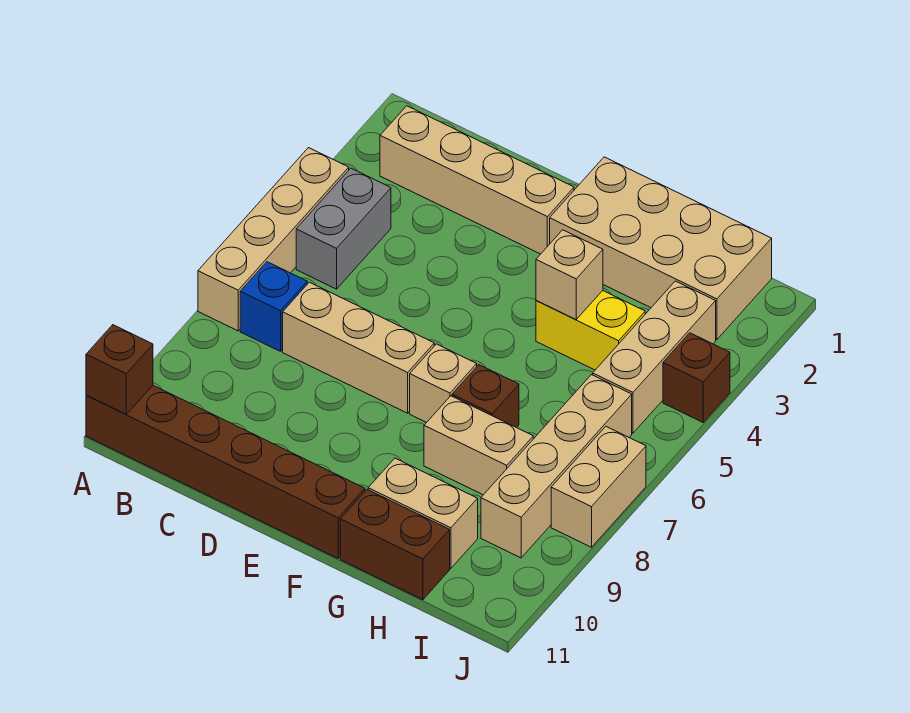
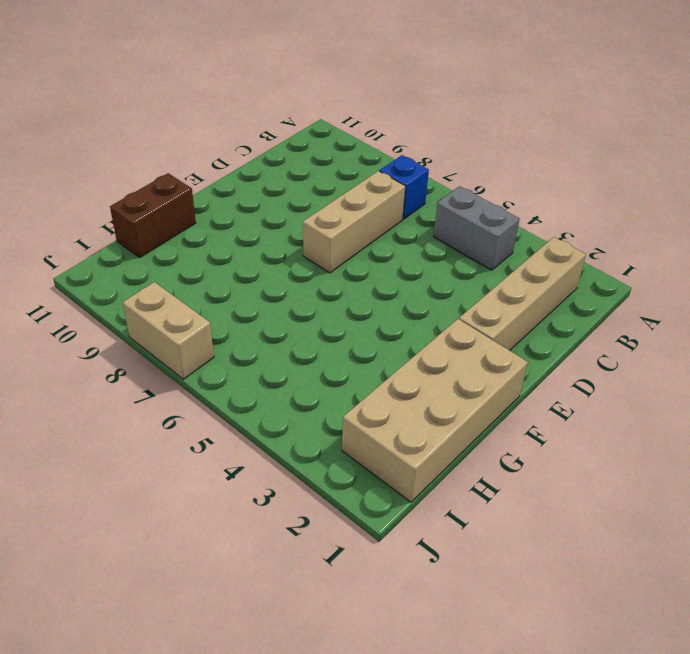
none -> tan 1x4 brick [198,148,349,331]
none -> brown 1x6 brick [86,386,365,558]
none -> tan 1x1 brick [410,344,477,423]

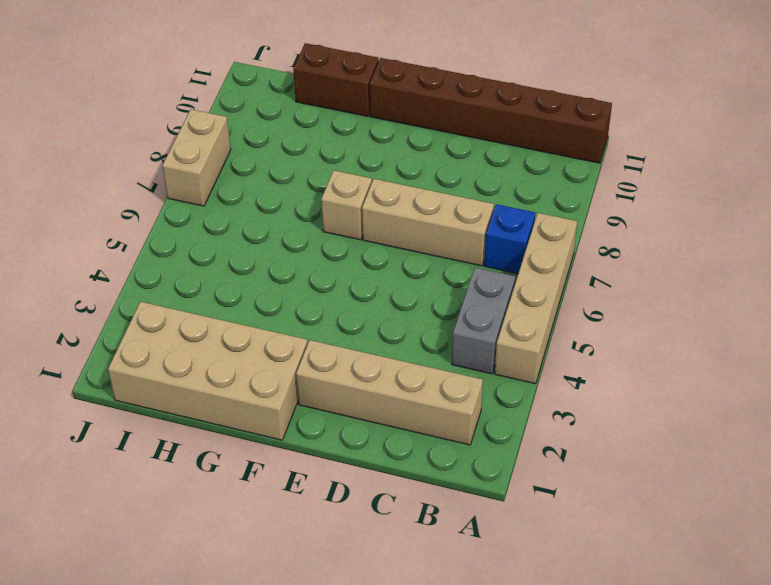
none -> yellow 1x2 brick [536,291,645,370]
none -> brown 1x1 brick [452,365,519,428]
none -> tan 1x2 brick [424,396,533,495]

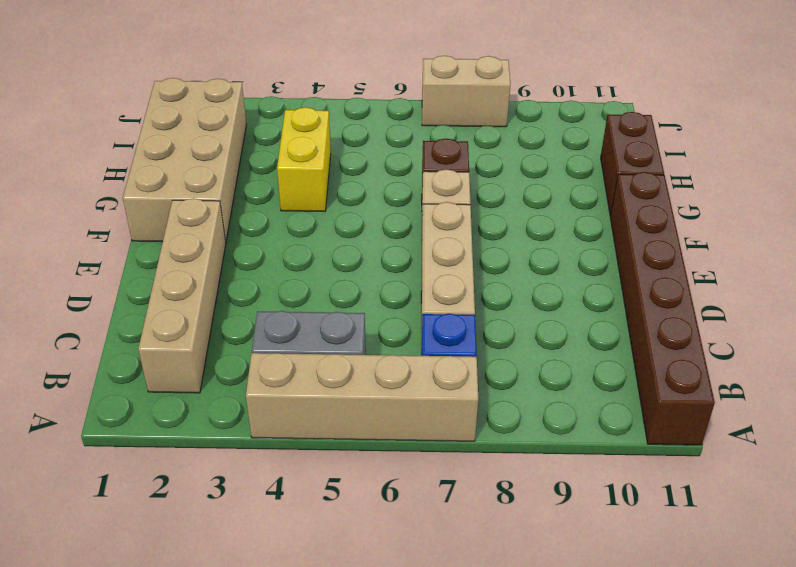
none -> tan 1x2 brick [424,396,533,495]
none -> tan 1x2 brick [368,458,478,569]
none -> tan 1x3 brick [593,281,716,433]

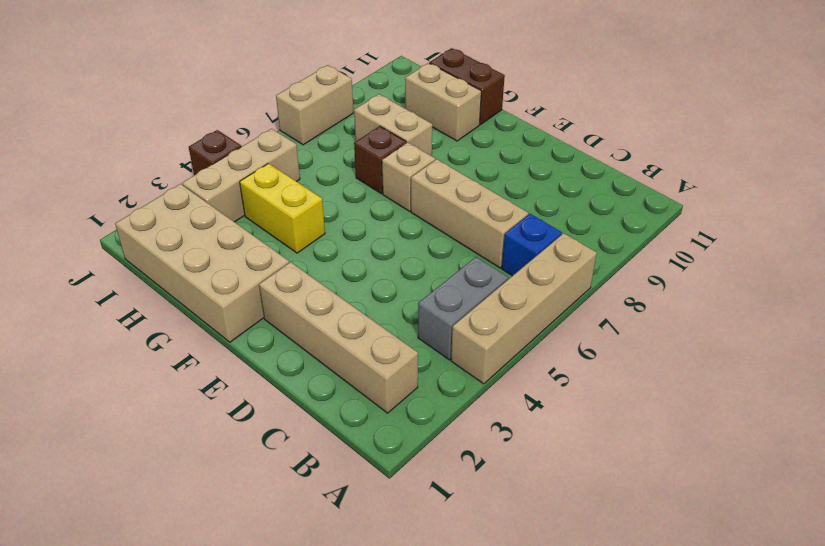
none -> brown 1x6 brick [86,386,365,558]
none -> tan 1x4 brick [481,375,632,558]
none -> brown 1x1 brick [86,325,153,414]

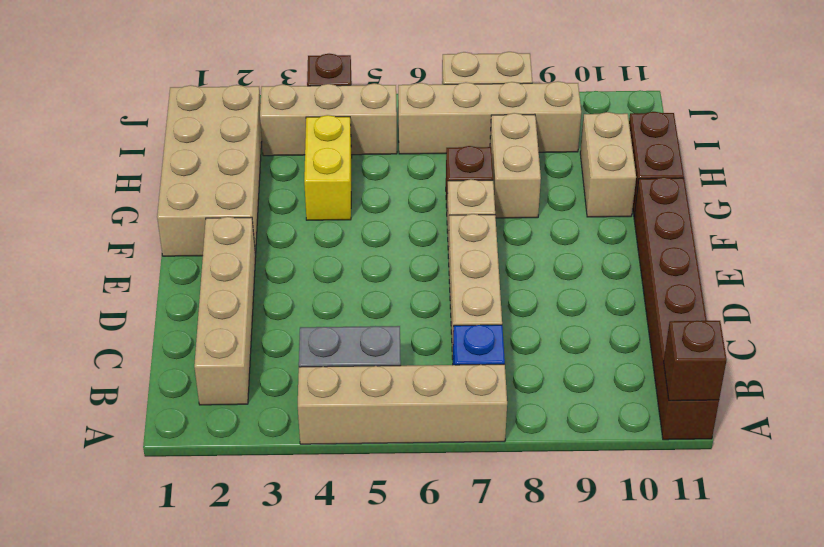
none -> tan 1x1 brick [536,230,603,319]

